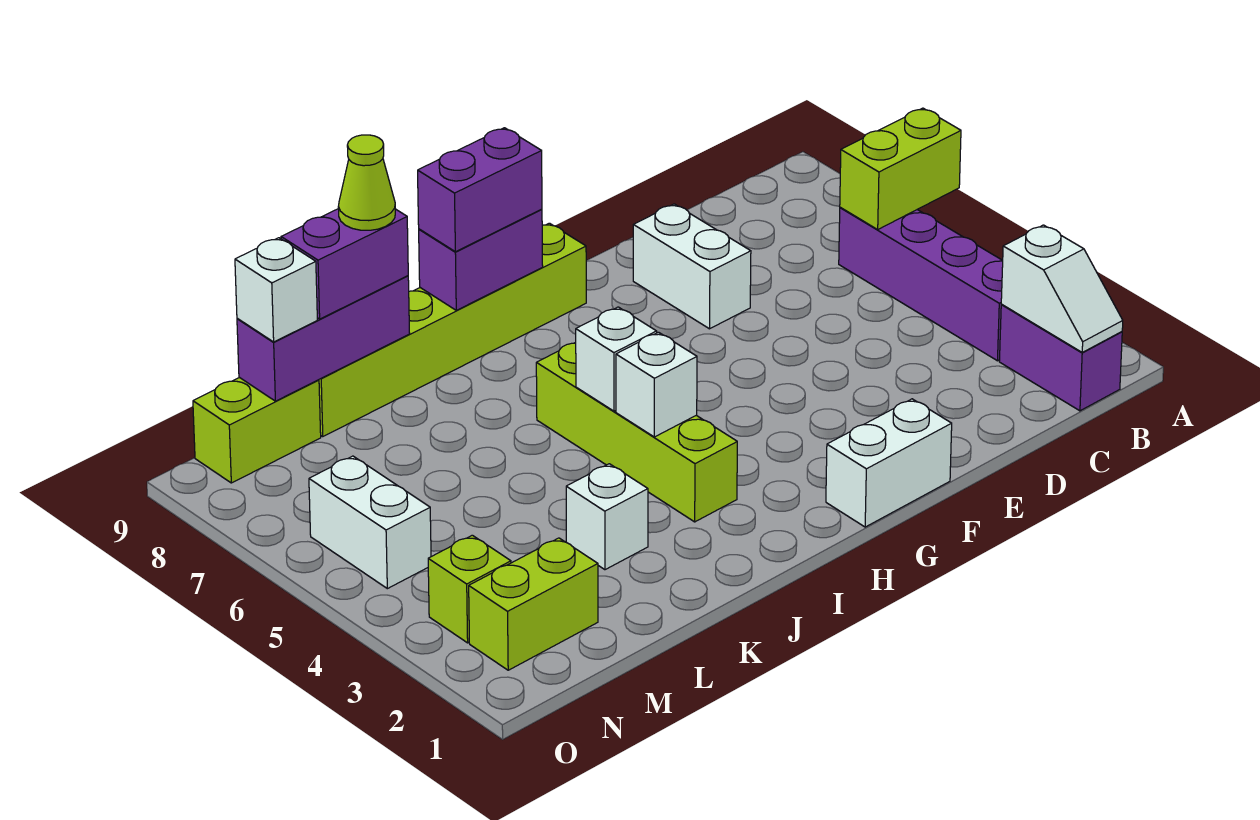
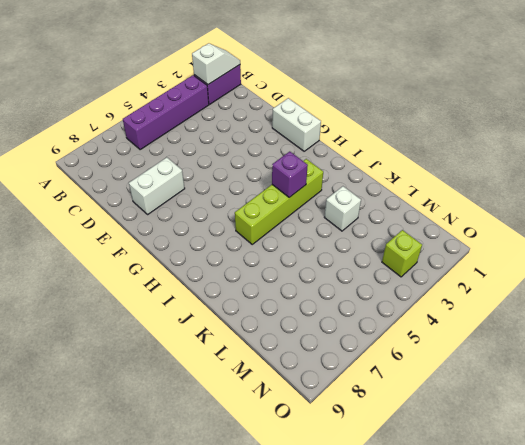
purple 1x1 brick [272,152,308,197] -> white 1x1 brick [616,332,697,437]
none -> lime 1x6 brick [319,223,586,436]
none -> lime 1x2 brick [469,538,598,670]
none -> lime 1x2 brick [193,377,321,483]

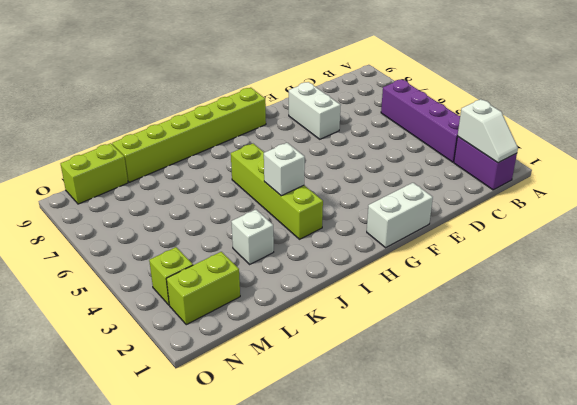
none -> white 1x2 brick [309,456,431,589]
none -> lime 1x2 brick [840,108,961,229]
none -> purple 1x2 brick [419,209,543,310]

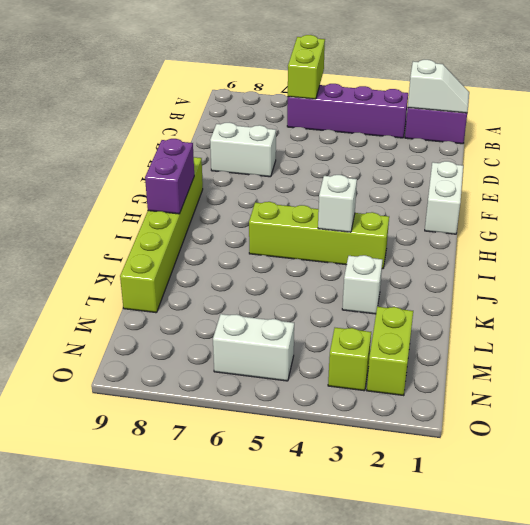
none -> lime 1x2 brick [193,377,321,483]
none -> white 1x1 brick [576,307,657,411]
none -> purple 1x3 brick [237,276,410,401]

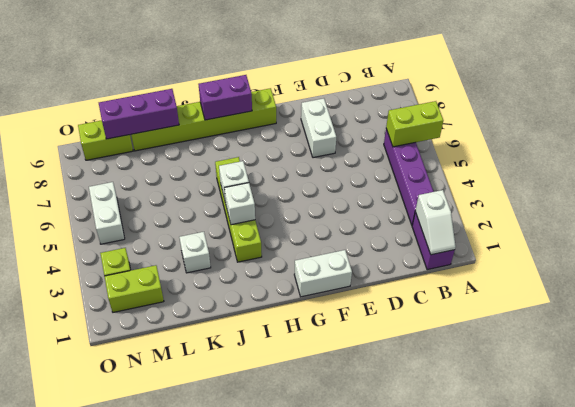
none -> purple 1x2 brick [418,128,542,252]
none -> purple 1x2 brick [281,209,408,319]
none -> white 1x1 brick [235,238,317,342]

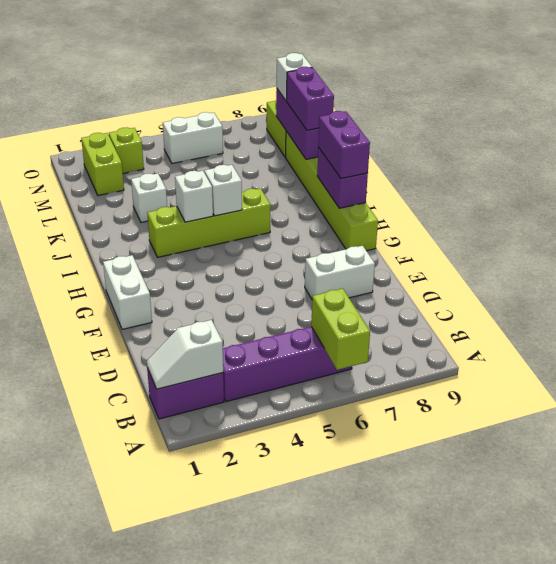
none -> lime 1x1 cone [338,135,395,230]

